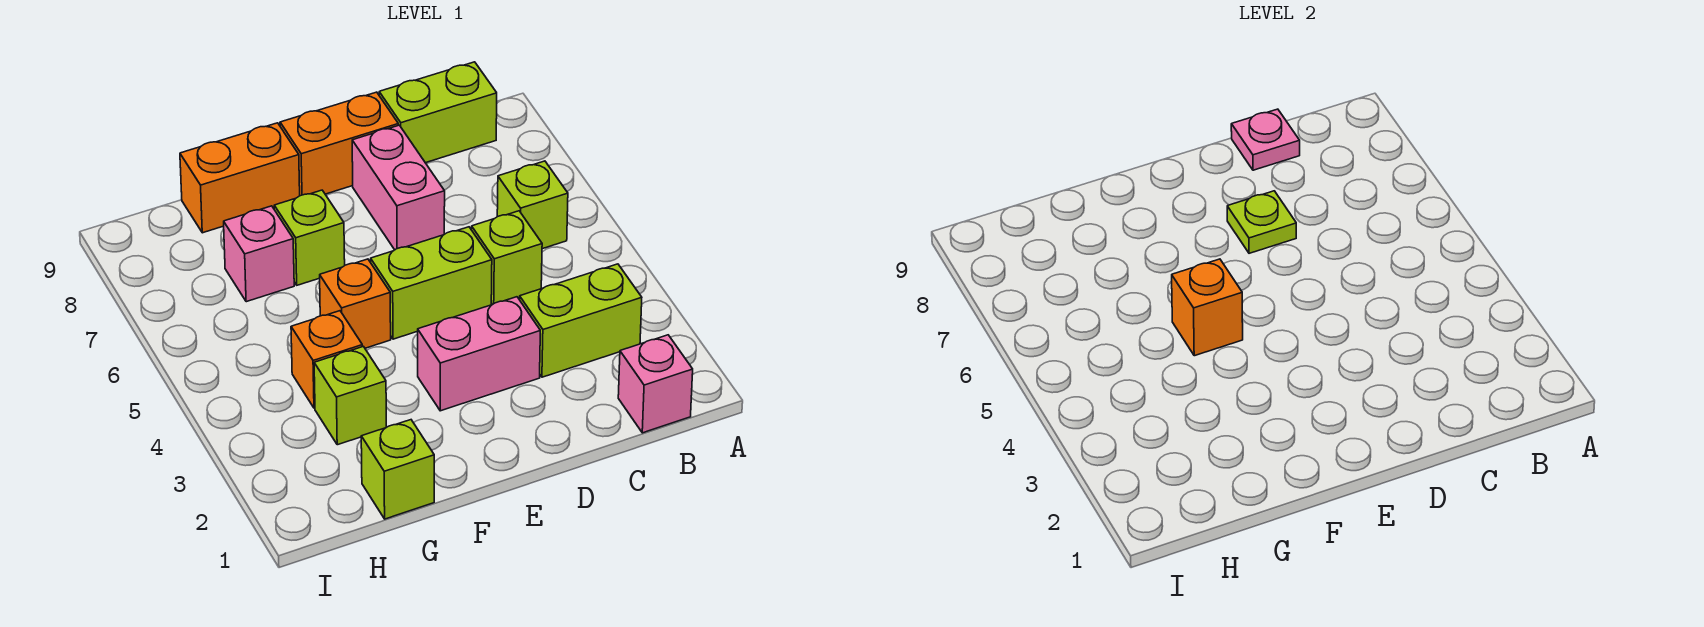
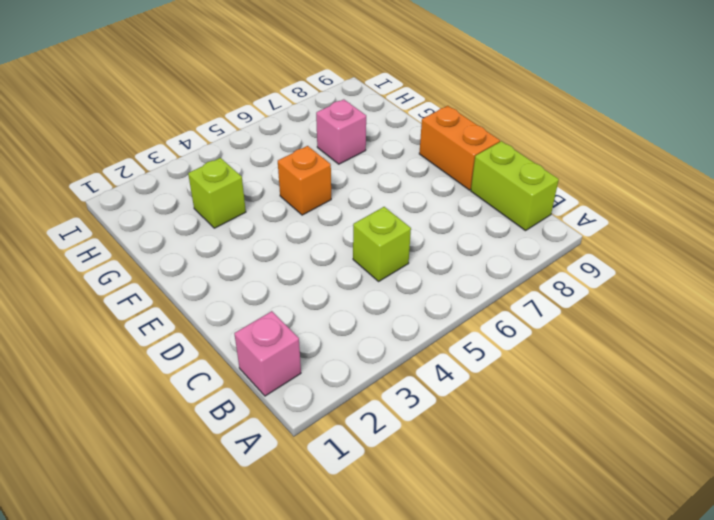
none -> lime 1x2 brick [520,264,642,377]
none -> lime 1x1 brick [497,161,568,249]
none -> pink 1x2 brick [418,297,540,411]

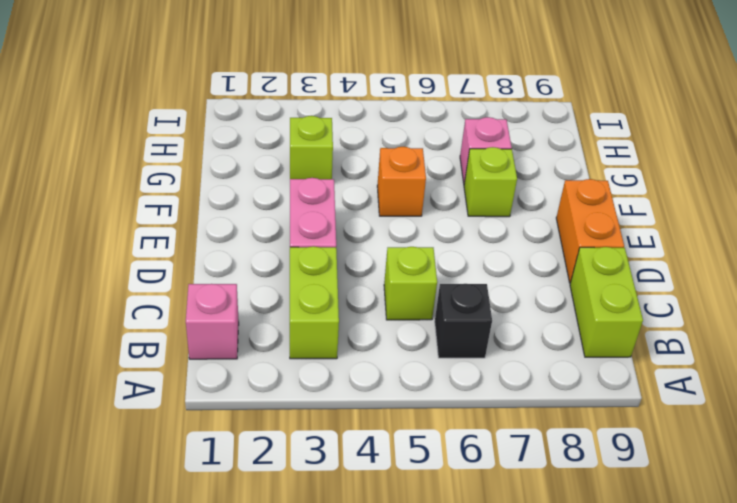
black 1x1 brick [435,284,492,358] -> lime 1x1 brick [497,161,568,249]
none -> lime 1x2 brick [371,227,492,339]
none -> pink 1x2 brick [352,125,445,250]
none -> orange 1x2 brick [180,123,300,233]

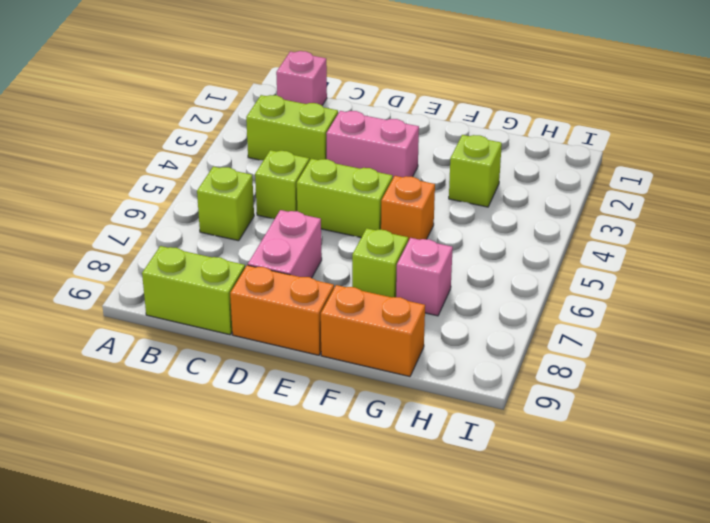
none -> lime 1x1 brick [361,420,434,519]
none -> orange 1x1 brick [291,311,362,408]
none -> pink 1x1 plate [1231,109,1300,170]

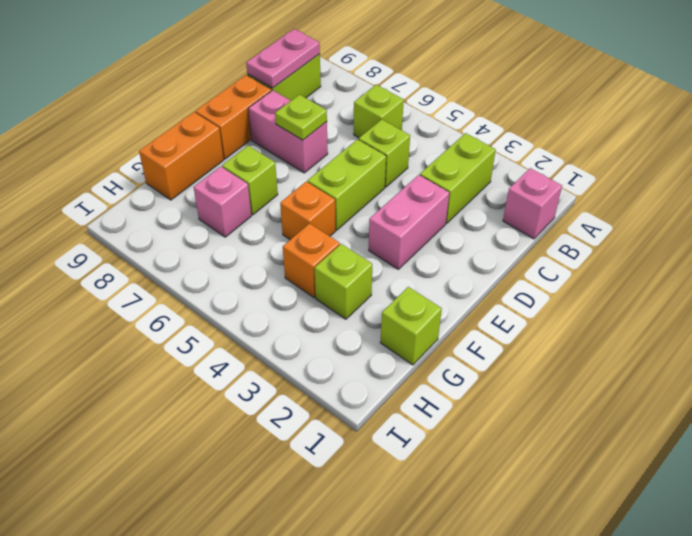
pink 1x2 plate [246,29,320,88] -> pink 1x1 plate [1231,109,1300,170]
none -> orange 1x1 brick [1172,259,1243,356]

